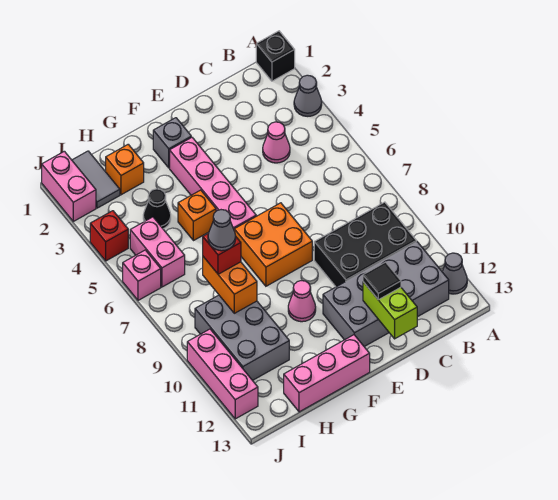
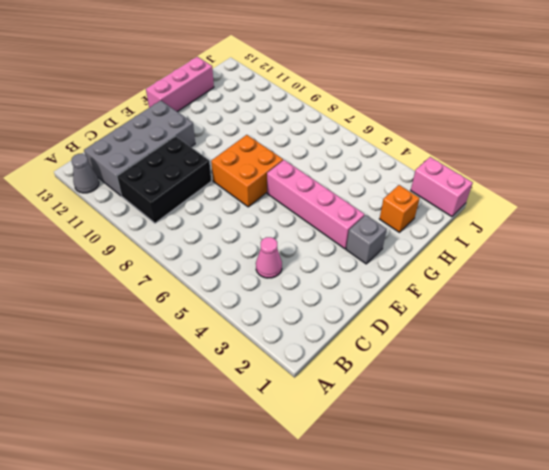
none -> black 1x1 brick [256,31,295,81]
none -> grey 1x1 cone [294,75,322,116]
none -> pink 1x1 cone [288,281,316,322]

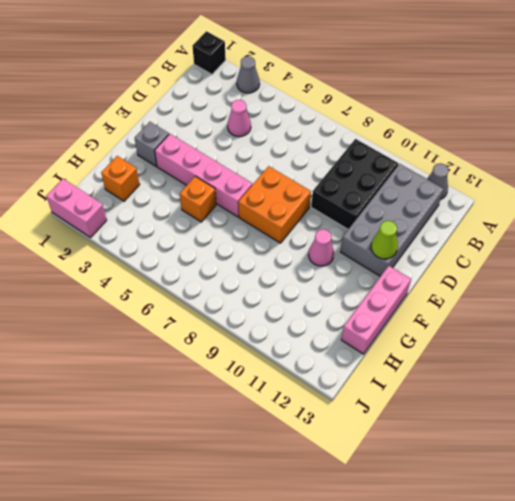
lime 1x1 cone [371,221,398,259] -> none
none -> black 1x1 cone [143,189,171,229]
none -> grey 2x3 brick [195,295,289,380]
none -> grey 1x2 tile [72,151,120,208]

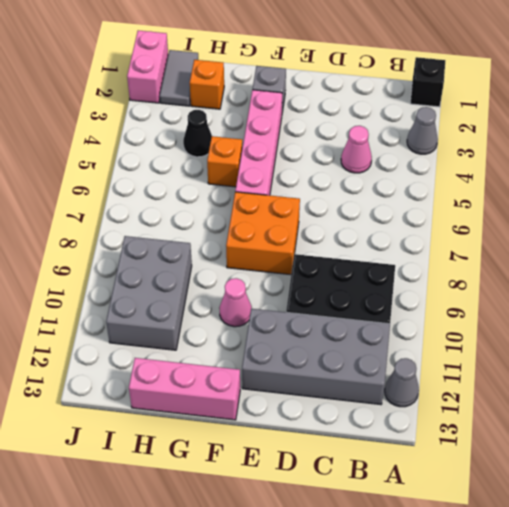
none -> pink 1x2 brick [130,217,185,287]
none -> red 1x1 brick [90,211,128,261]
none -> pink 1x1 brick [123,250,161,300]

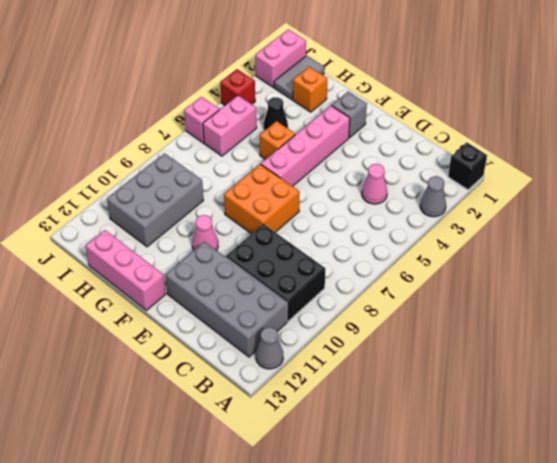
none -> pink 1x3 brick [187,329,258,419]
none -> lime 1x2 brick [363,282,417,339]
none -> orange 1x2 brick [203,257,257,313]

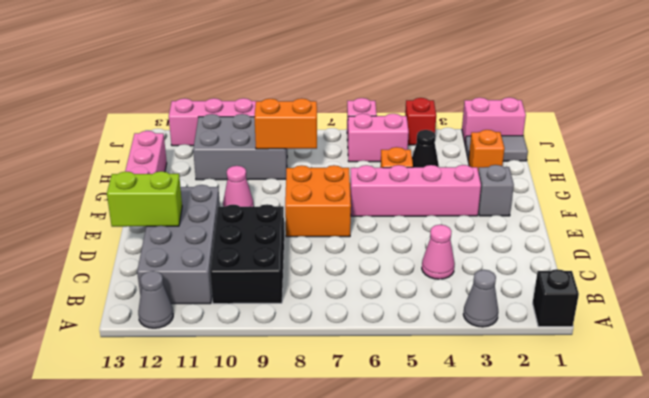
none -> black 1x1 tile [363,262,401,300]
none -> red 1x1 brick [203,233,241,274]
none -> grey 1x1 cone [208,210,236,251]

